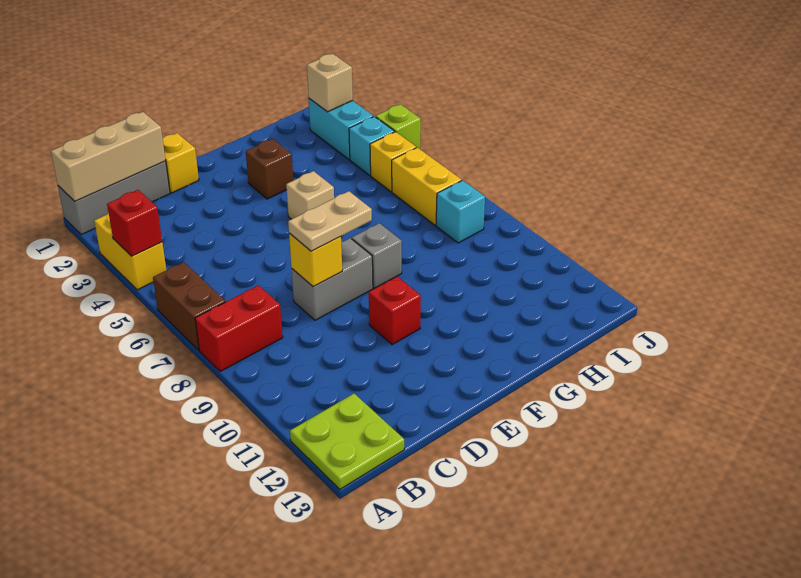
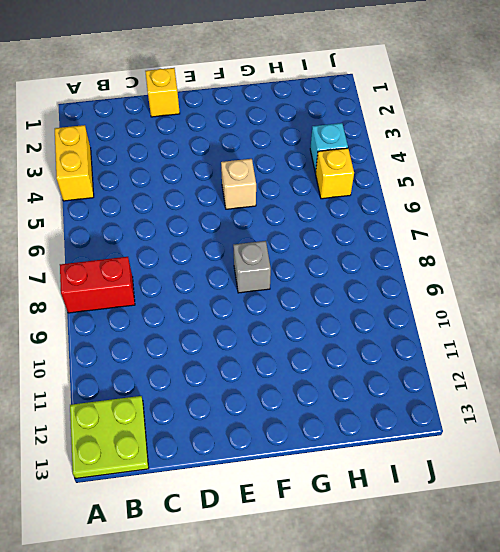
none -> grey 1x3 brick [58,161,170,235]
none -> brown 1x2 brick [153,262,225,350]
none -> grey 1x2 brick [291,238,373,320]

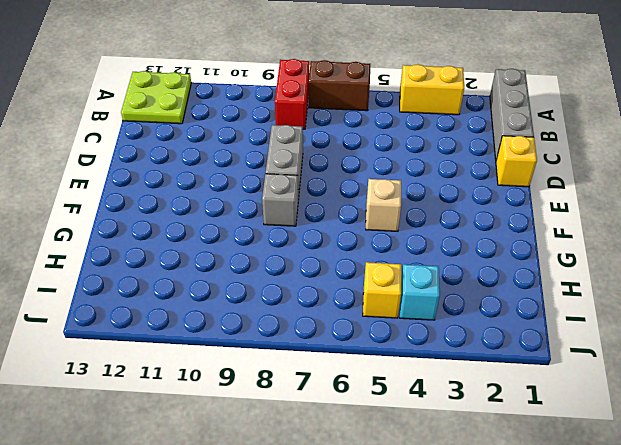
none -> red 1x1 brick [369,276,421,345]
none -> brown 1x1 brick [246,139,293,199]
none -> cyan 1x2 brick [309,99,373,160]

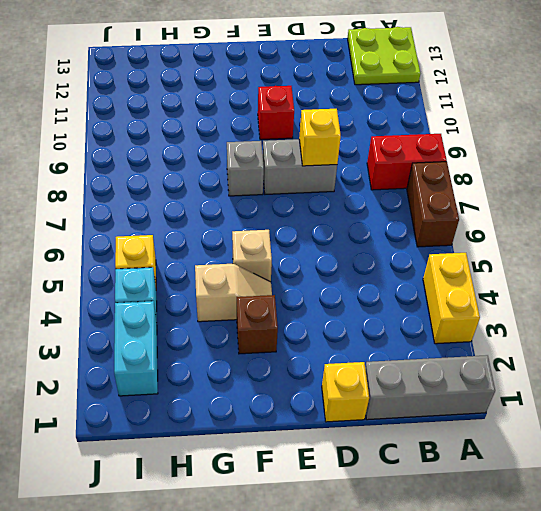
tan 1x2 slope [195,264,272,322] -> none
none -> yellow 1x2 brick [392,148,462,225]
none -> cyan 1x1 brick [436,180,485,243]
none -> lime 1x1 brick [376,104,421,149]

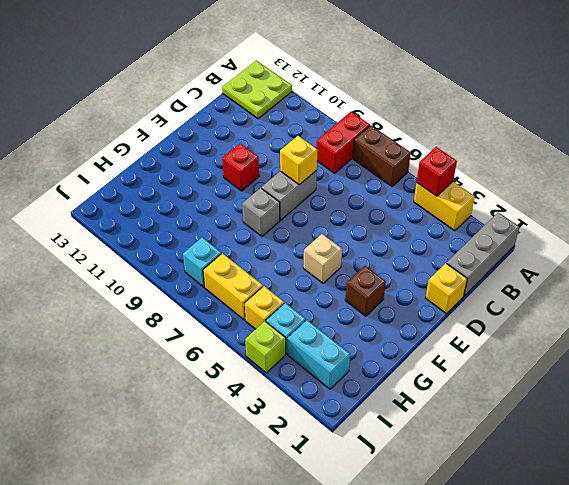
none -> tan 1x3 brick [51,112,166,201]
none -> tan 1x1 brick [307,54,353,112]
none -> tan 1x2 plate [288,191,372,251]

